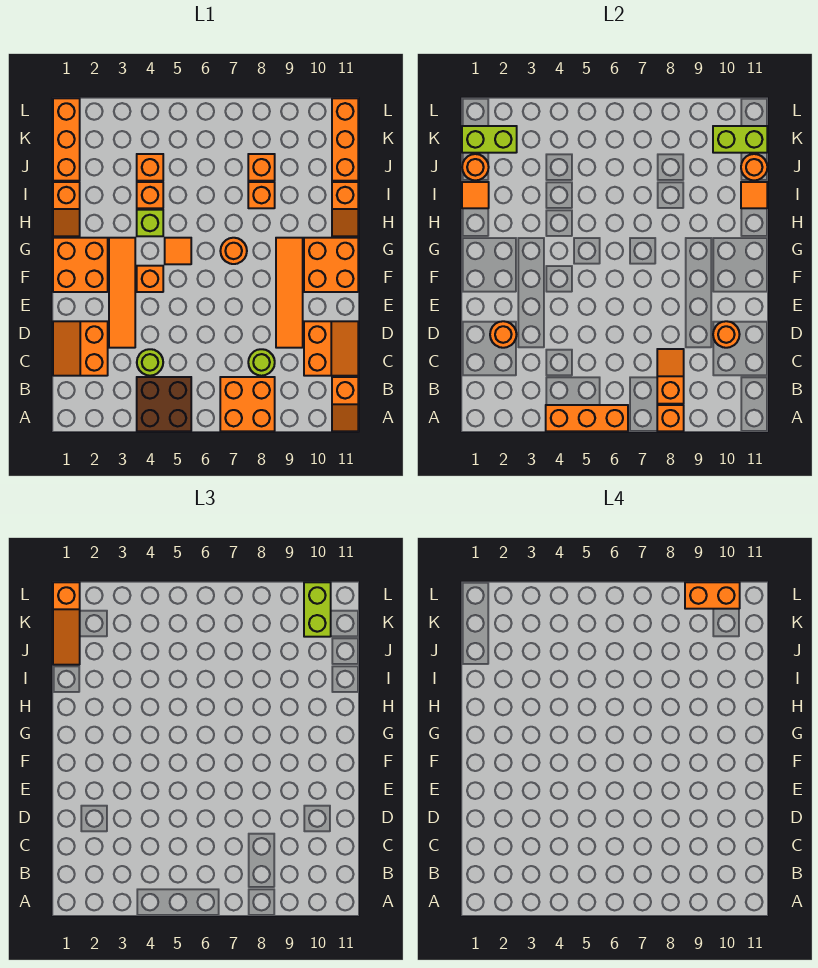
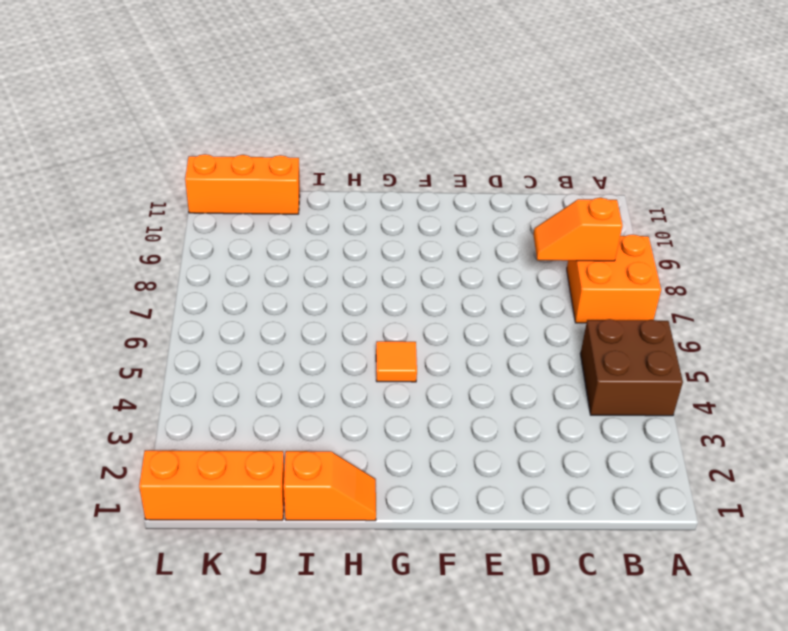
none -> orange 1x2 slope [332,377,358,431]
none -> orange 2x2 slope [53,321,108,376]
none -> lime 1x1 round brick [137,349,163,376]
none -> lime 1x1 round brick [248,349,275,376]

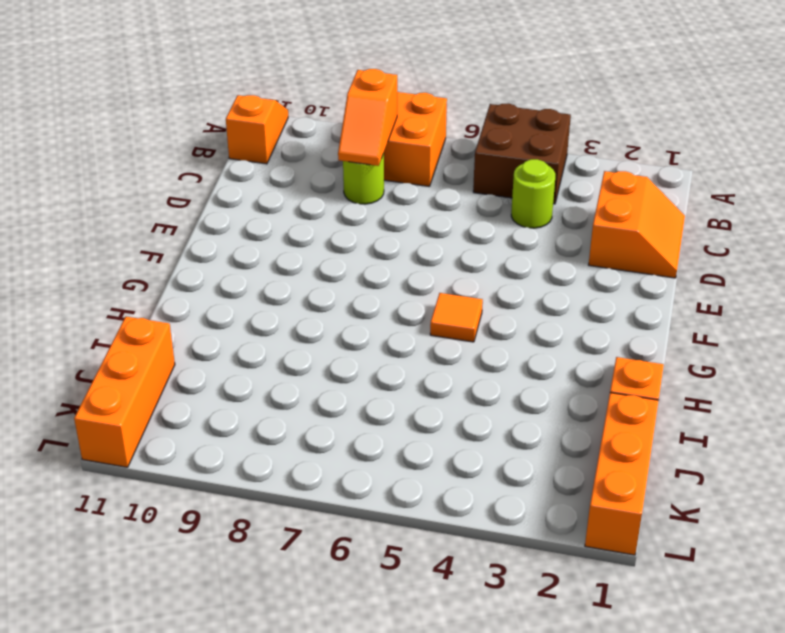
none -> orange 2x2 slope [304,321,358,376]
none -> orange 1x4 tile [109,238,135,348]
none -> orange 1x4 tile [276,238,303,348]
none -> orange 2x2 brick [53,238,108,292]

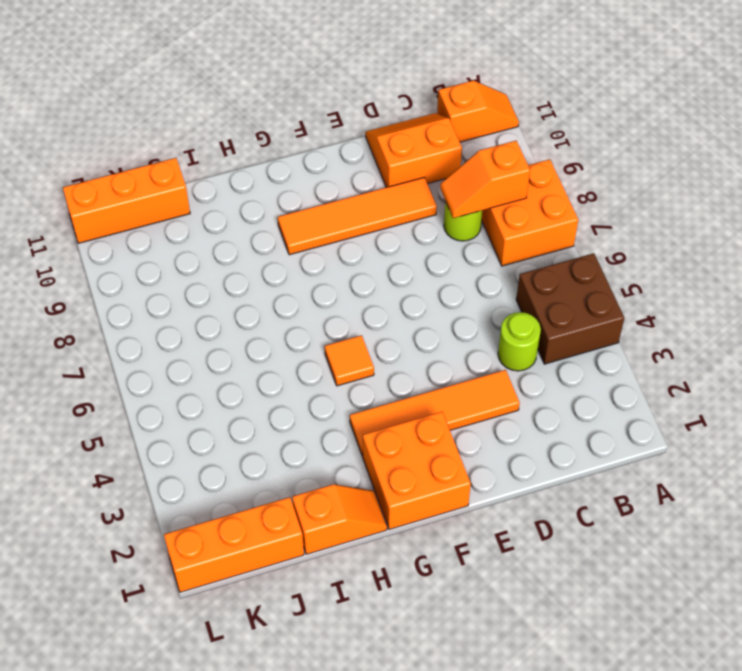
none -> orange 2x2 slope [53,321,108,376]
none -> orange 1x1 brick [137,266,163,292]
none -> orange 2x2 brick [304,238,358,292]
none -> orange 1x1 round brick [220,238,247,264]

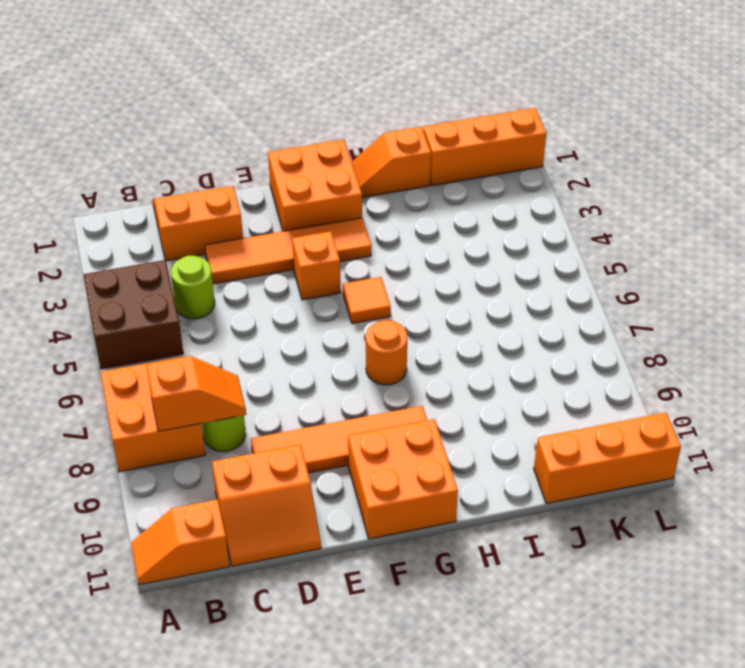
none -> lime 1x1 brick [137,210,163,236]
none -> orange 1x2 slope [332,182,358,236]
none -> orange 1x1 brick [137,182,163,208]
none -> orange 1x1 brick [248,182,275,208]

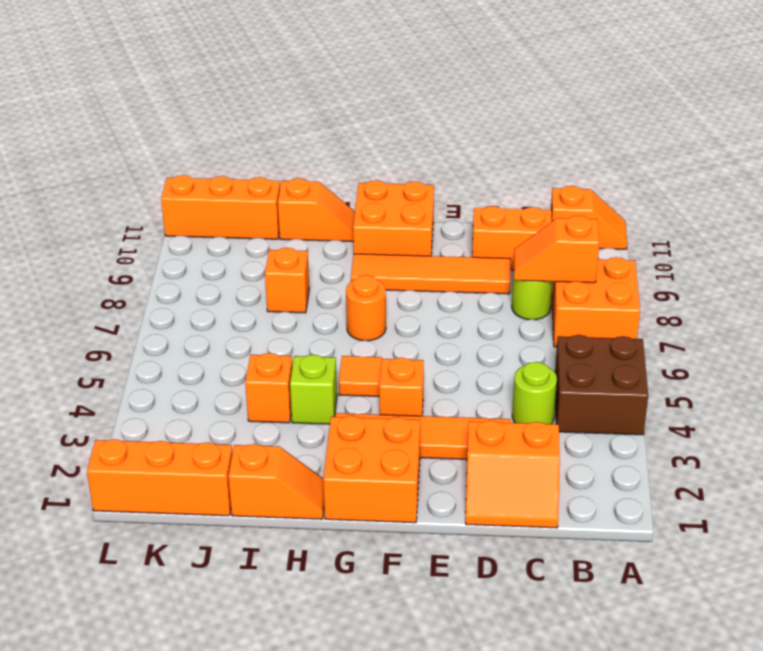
none -> orange 1x1 brick [137,154,163,181]
none -> orange 1x1 brick [248,154,275,181]
none -> orange 1x3 brick [546,405,628,431]
none -> orange 1x1 brick [657,405,684,431]

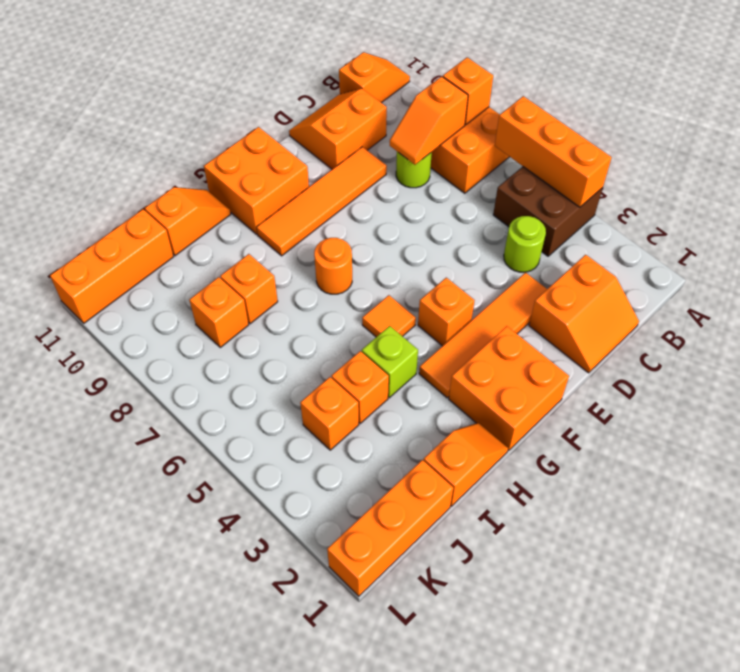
none -> orange 1x1 round brick [490,321,516,348]
none -> orange 1x1 round brick [713,321,740,348]
none -> orange 1x1 tile [462,182,489,208]
none -> orange 1x1 tile [741,182,767,208]

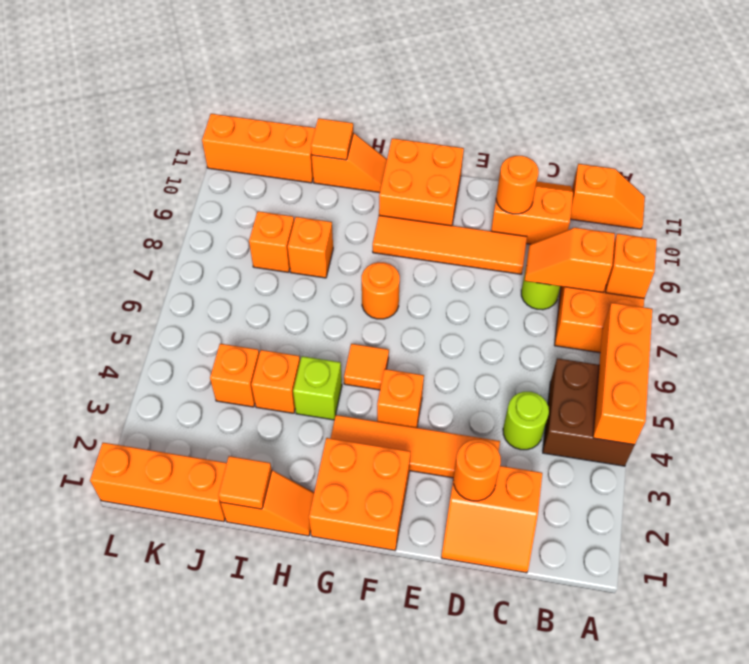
none -> orange 1x1 round brick [462,154,489,181]
none -> orange 1x1 round brick [741,154,767,180]
none -> lime 1x2 brick [462,126,517,153]
none -> lime 1x2 brick [713,126,767,153]

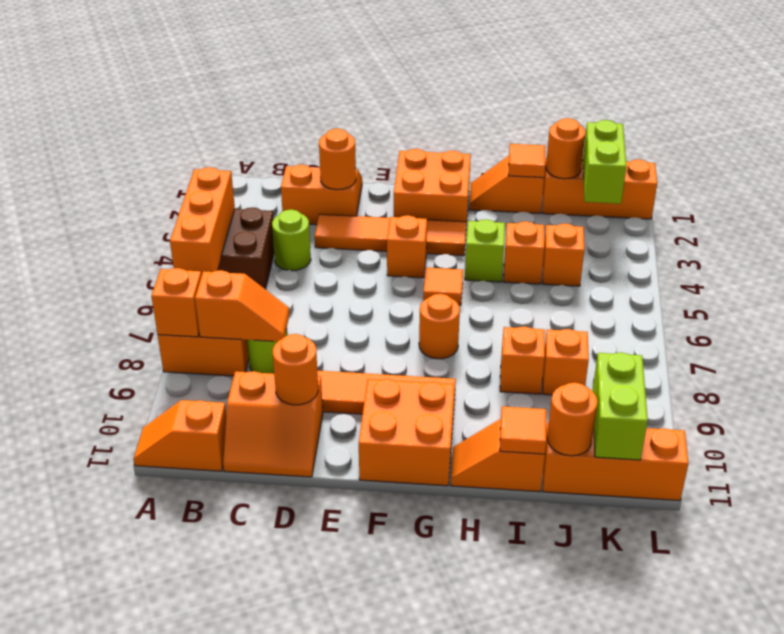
none -> orange 1x3 slope [53,582,80,665]
none -> lime 1x2 brick [304,582,331,637]
none -> orange 1x2 brick [685,582,740,609]

